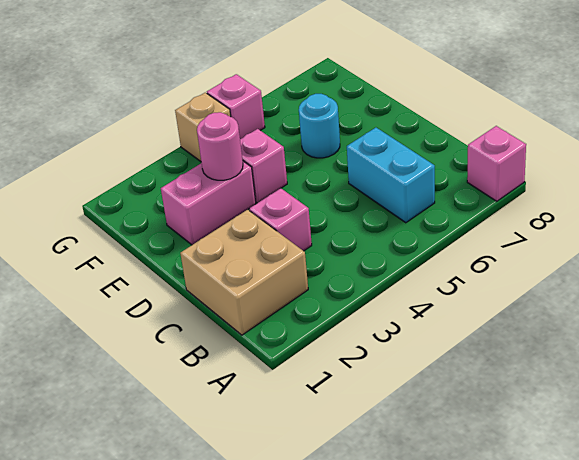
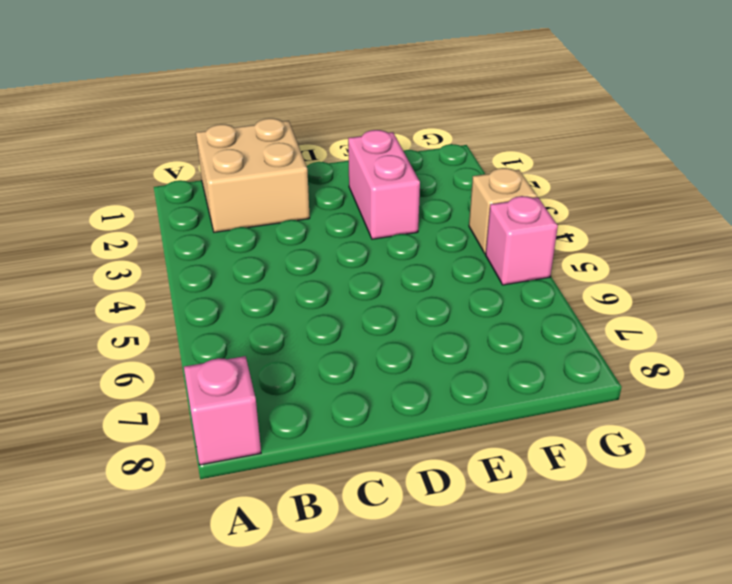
none -> cyan 1x2 brick [347,128,435,223]
none -> pink 1x1 brick [249,188,312,251]

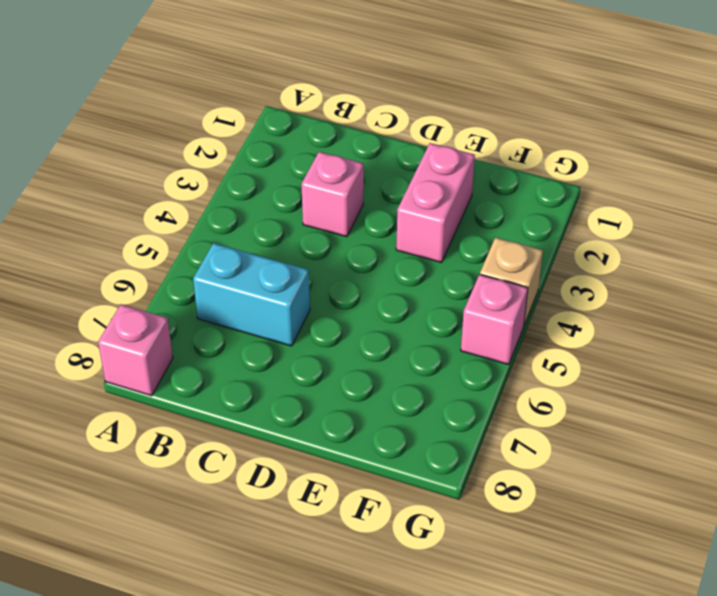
none -> tan 2x2 brick [180,210,308,335]
none -> pink 1x1 brick [240,129,287,203]

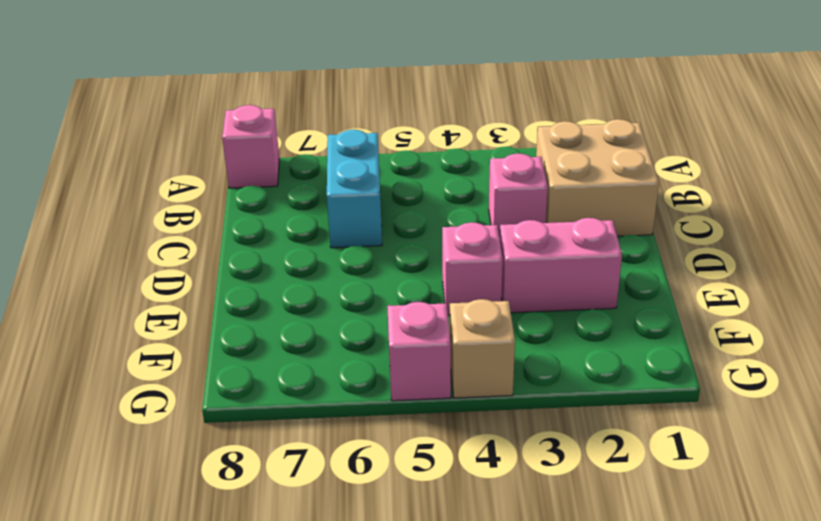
none -> cyan 1x1 round brick [299,94,340,158]
none -> pink 1x1 round brick [197,112,243,180]

